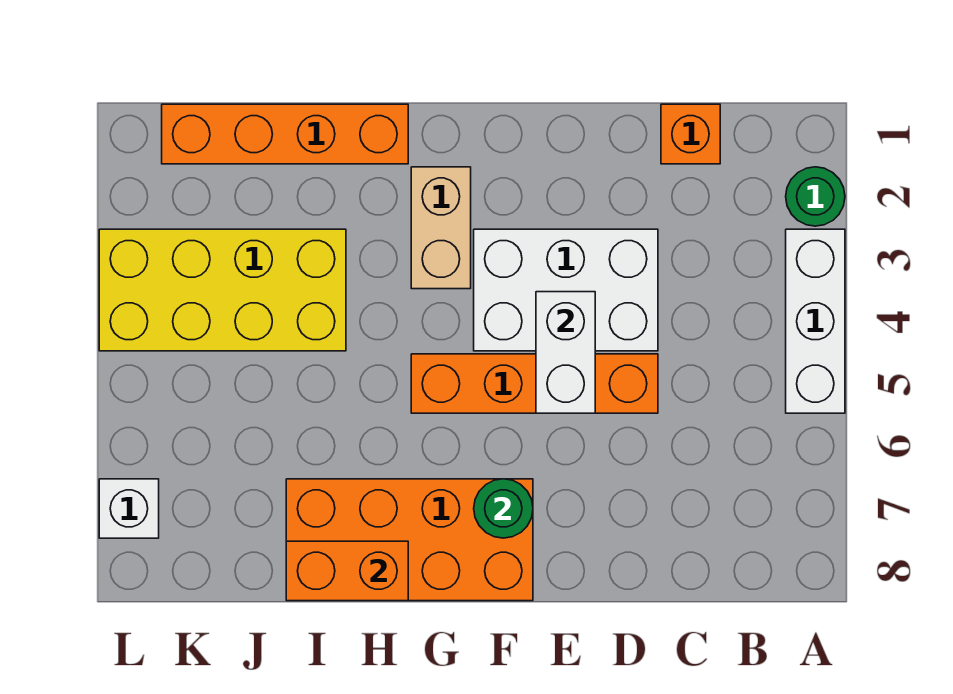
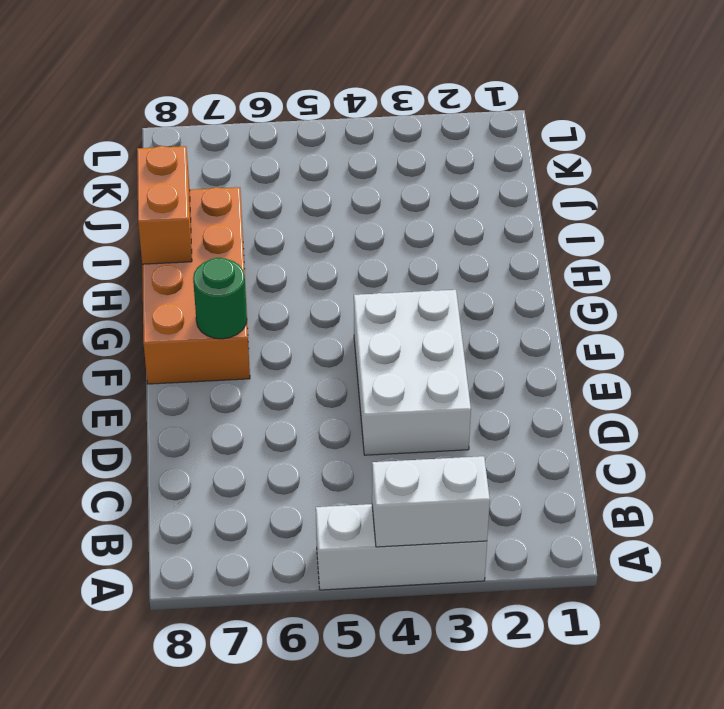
white 1x2 brick [372,456,490,547] -> white 1x2 brick moved to [536,292,595,413]
none -> green 1x1 round brick [786,167,845,226]
none -> orange 1x1 brick [661,104,720,164]
none -> orange 1x4 brick [411,354,658,413]

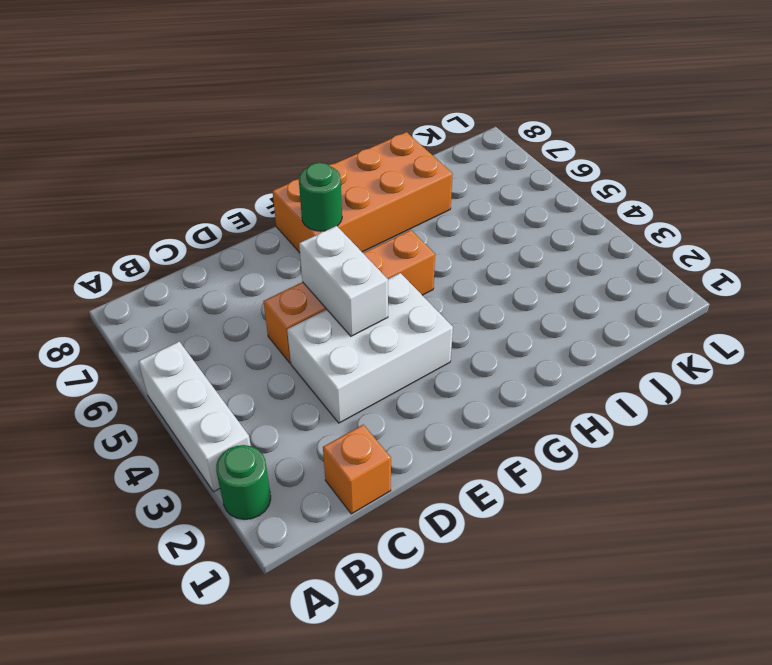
none -> tan 1x2 brick [411,167,471,289]
none -> orange 1x4 brick [162,104,408,164]
none -> yellow 2x4 brick [99,229,346,351]

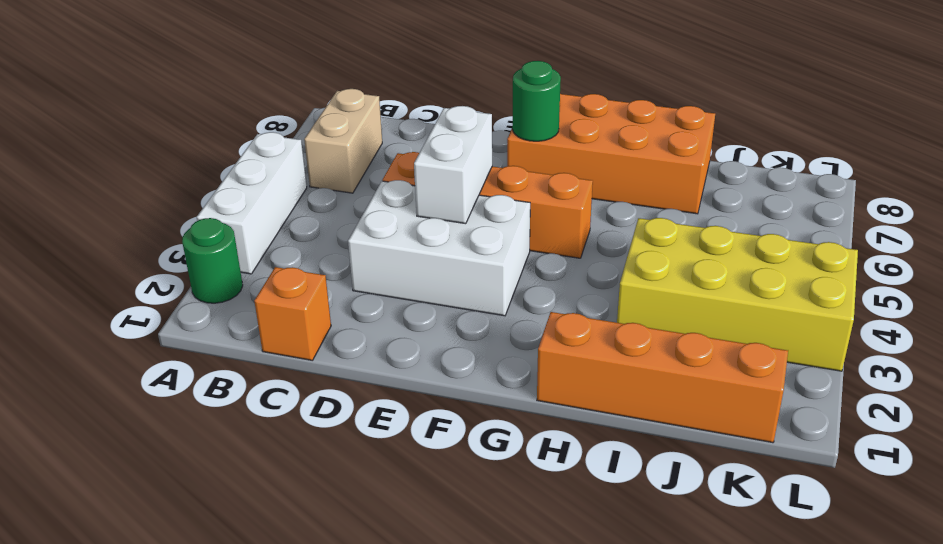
tan 1x2 brick [304,89,382,193] -> tan 1x2 brick moved to [411,167,471,289]
none -> white 1x1 brick [99,479,159,538]
none -> orange 1x2 brick [286,541,408,601]

